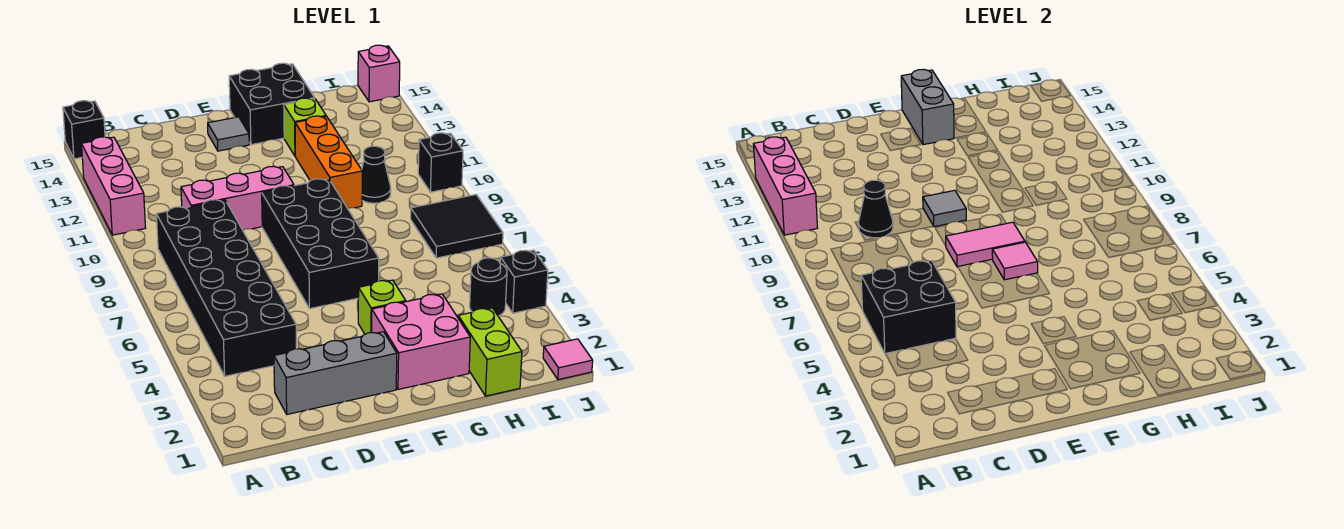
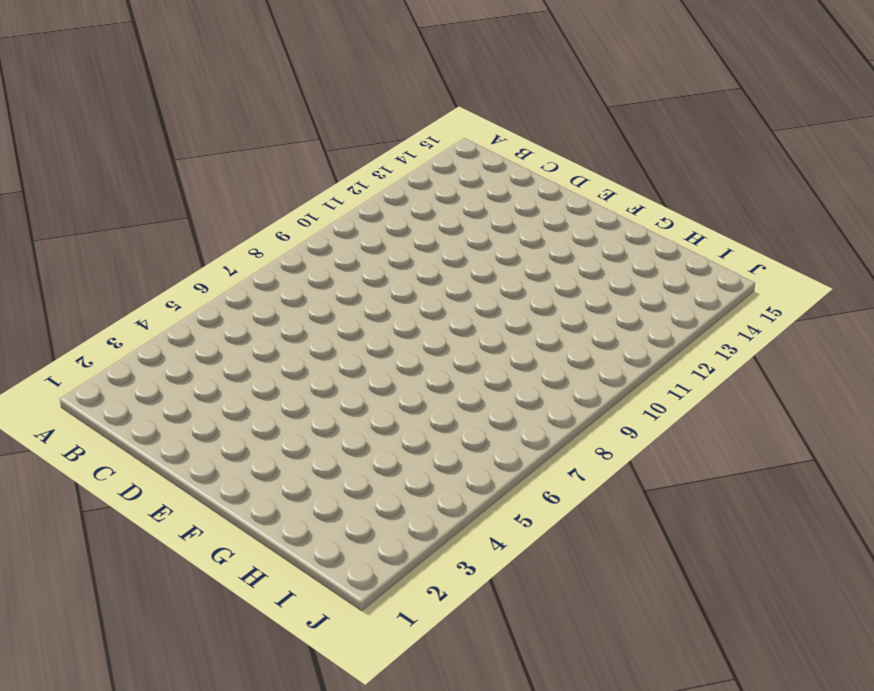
none -> pink 1x3 brick [81,137,145,235]
none -> black 1x1 brick [63,101,105,159]
none -> black 2x6 brick [156,200,296,376]

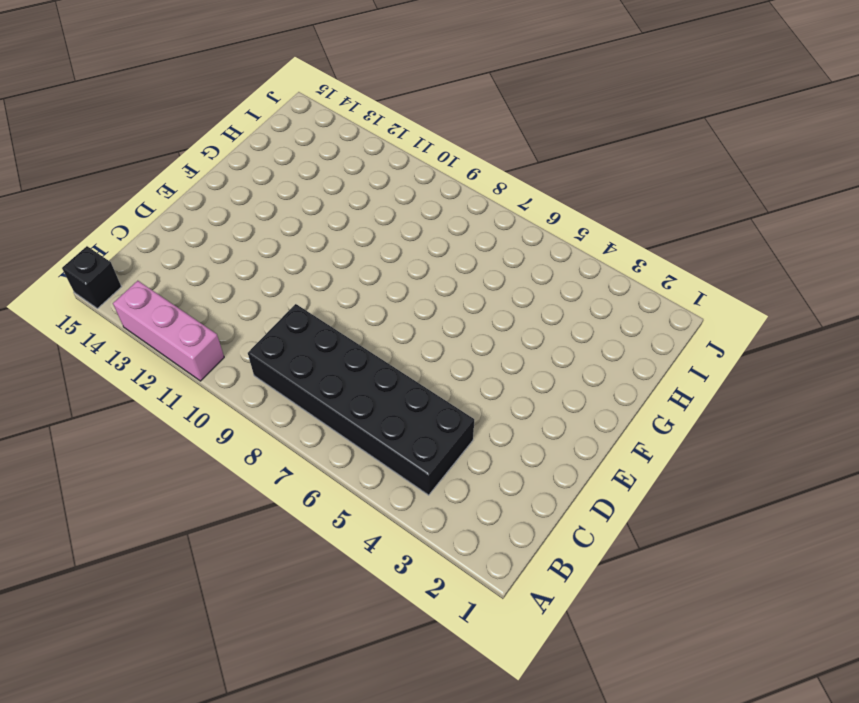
none -> grey 1x3 brick [274,332,397,414]
none -> pink 1x3 brick [181,166,294,230]
none -> black 2x4 brick [262,179,379,309]

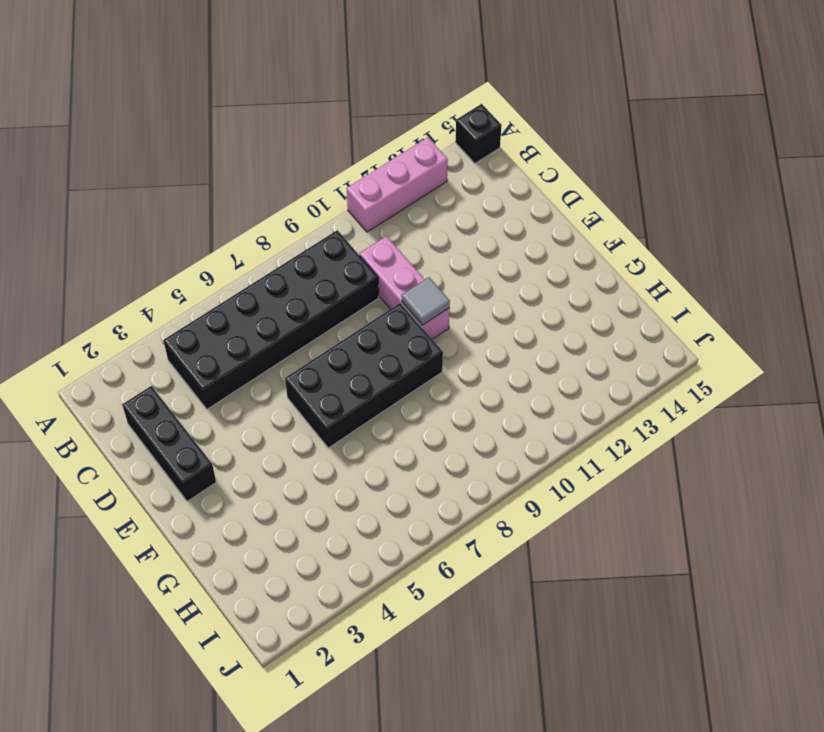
black 1x3 brick [122,386,216,501] -> grey 1x3 brick [274,332,397,414]
none -> grey 1x1 tile [208,117,249,151]
none -> pink 2x2 brick [372,294,470,389]
none -> lime 1x1 brick [358,280,406,334]

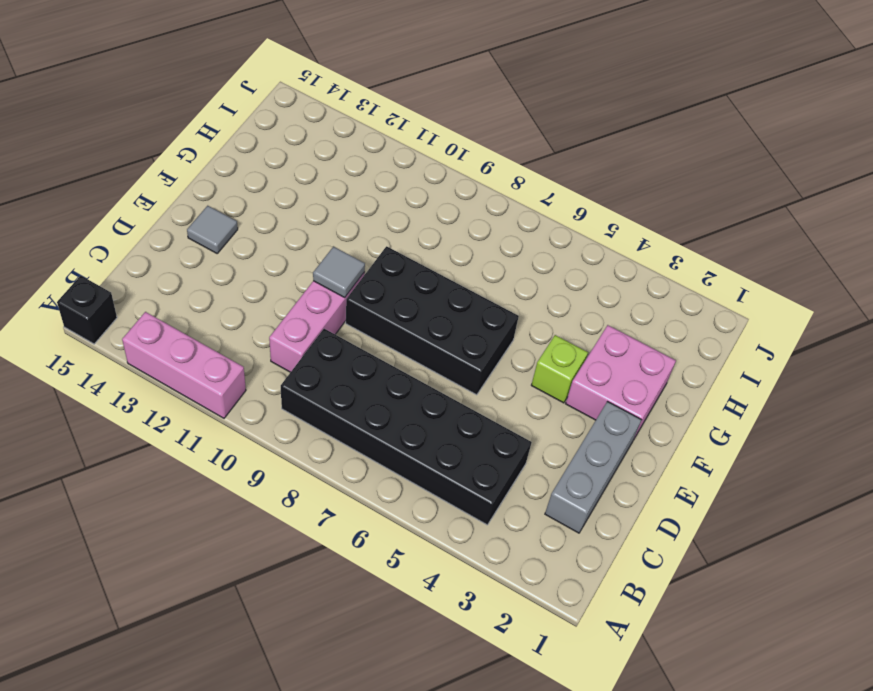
none -> black 2x2 brick [229,63,315,145]
none -> orange 1x3 brick [295,116,362,208]
none -> lime 1x1 brick [284,98,326,156]

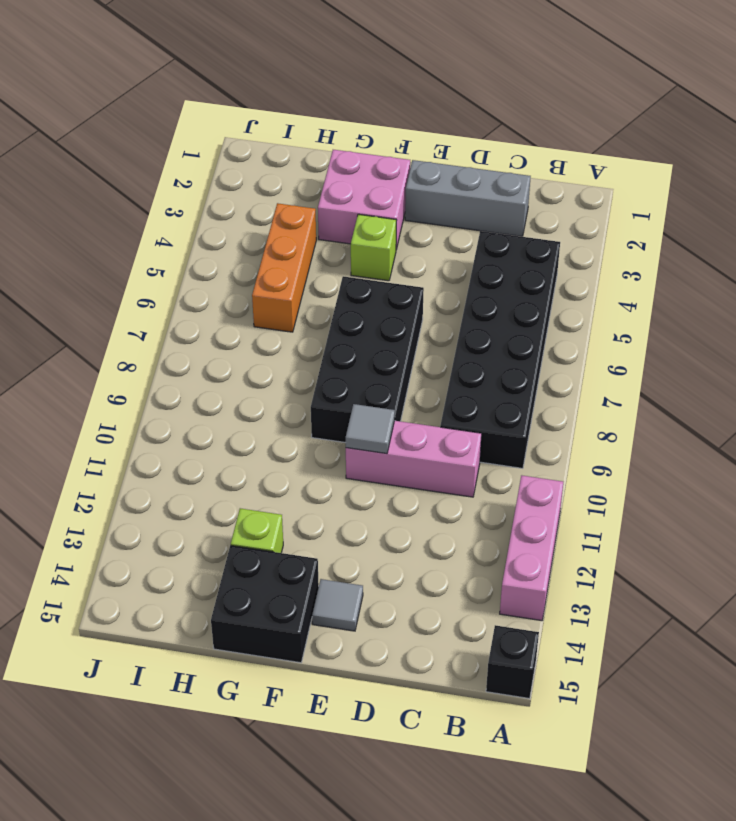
orange 1x3 brick [252,203,316,332] -> orange 1x3 brick moved to [295,116,362,208]
none -> lime 1x2 brick [458,308,522,396]
none -> black 1x1 cone [362,146,391,203]
none -> black 1x1 round brick [470,258,507,316]

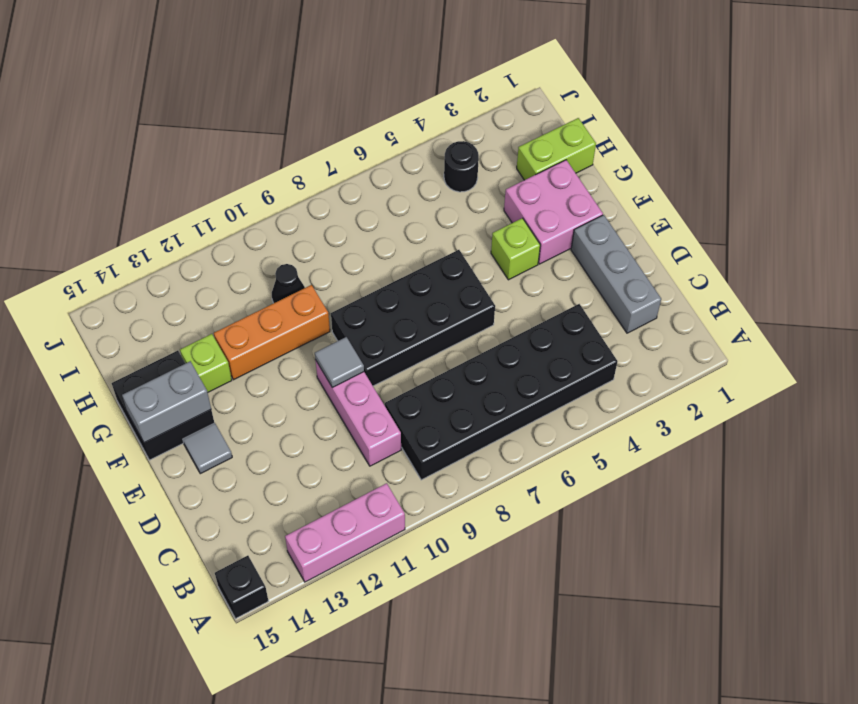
none -> black 2x2 tile [411,195,503,258]
none -> pink 1x1 tile [543,339,593,380]
none -> black 1x1 brick [500,250,548,313]

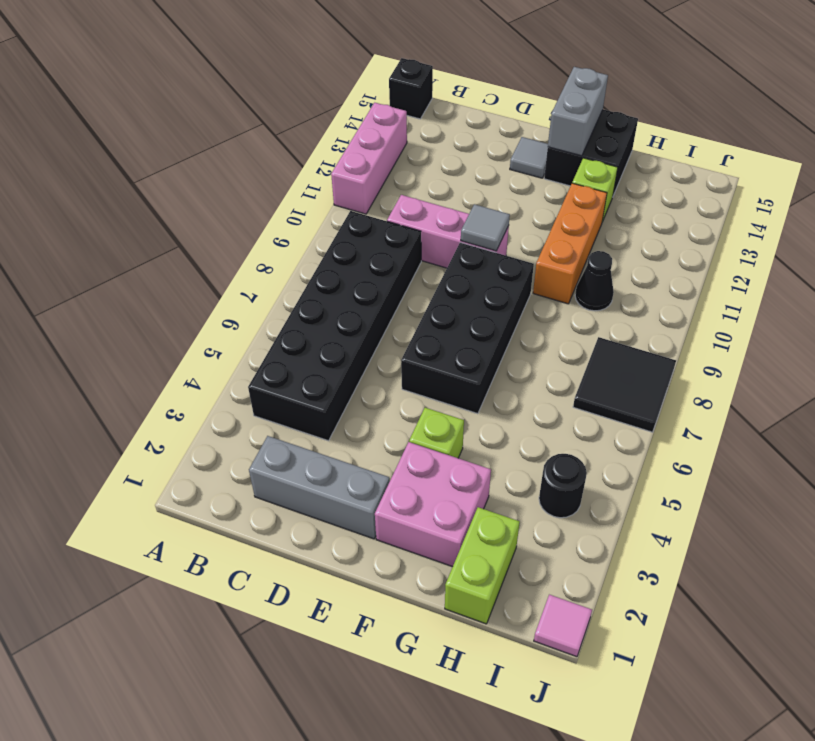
none -> black 1x1 brick [500,250,548,313]
none -> black 1x1 brick [418,133,463,192]
none -> pink 1x1 brick [358,45,400,102]

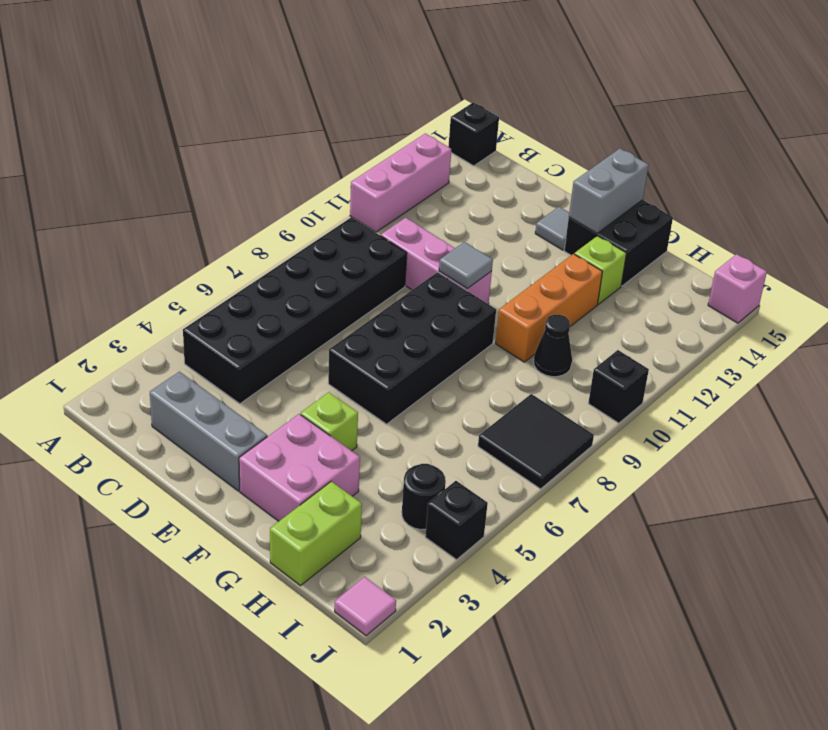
none -> pink 1x3 brick [753,137,817,235]
none -> black 2x2 brick [861,261,956,354]
none -> black 1x1 cone [858,180,893,238]

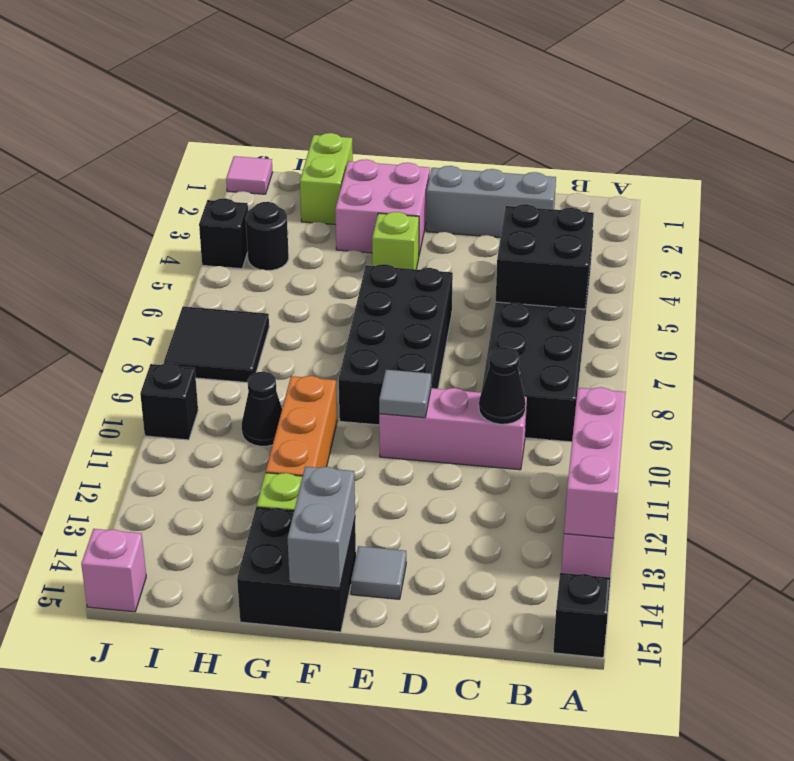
none -> pink 1x2 tile [946,222,1025,267]
none -> pink 1x1 tile [992,242,1038,280]

